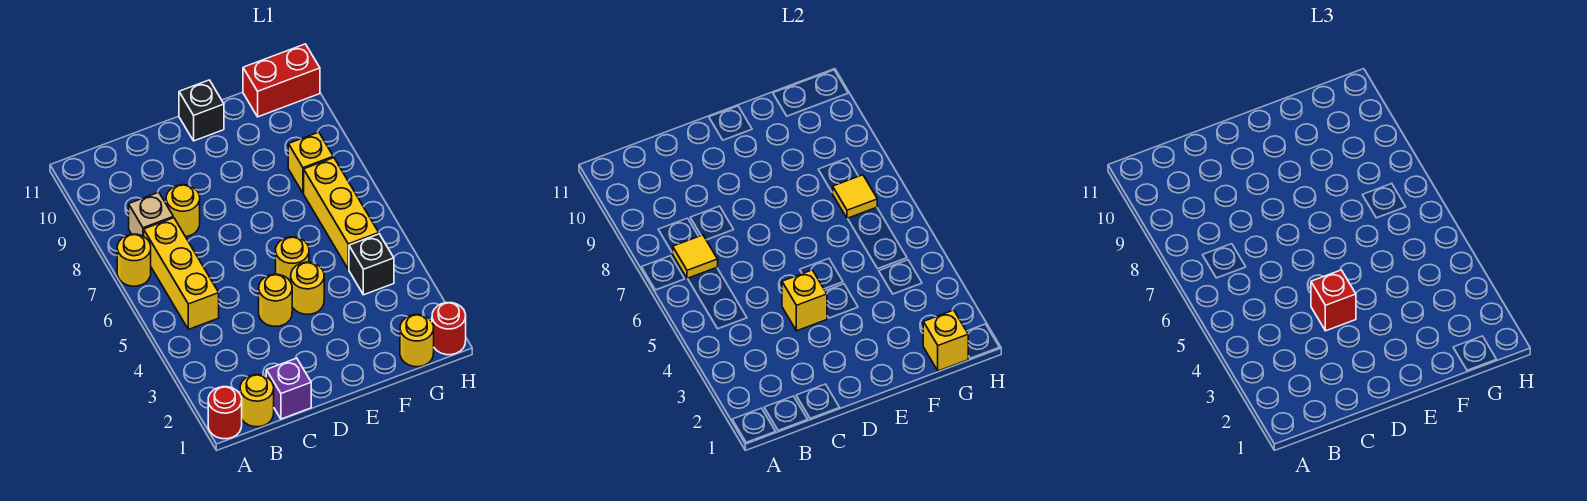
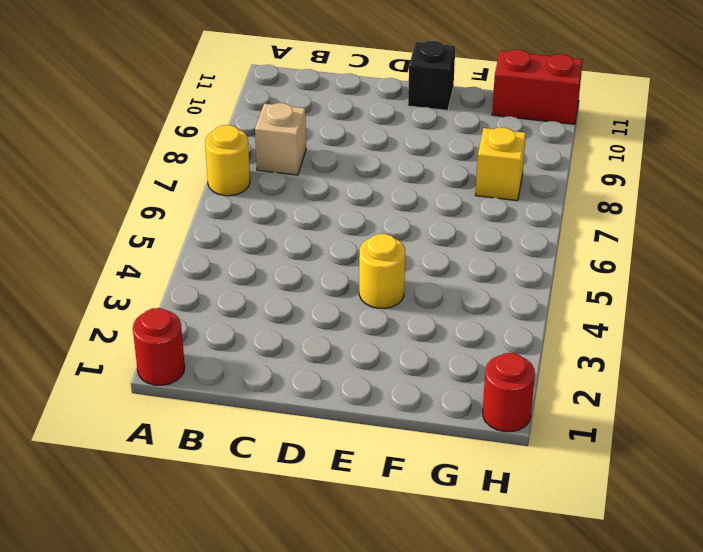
none -> yellow 1x1 round brick [240,375,274,427]
none -> yellow 1x3 brick [144,218,219,329]
none -> purple 1x1 brick [266,358,311,419]

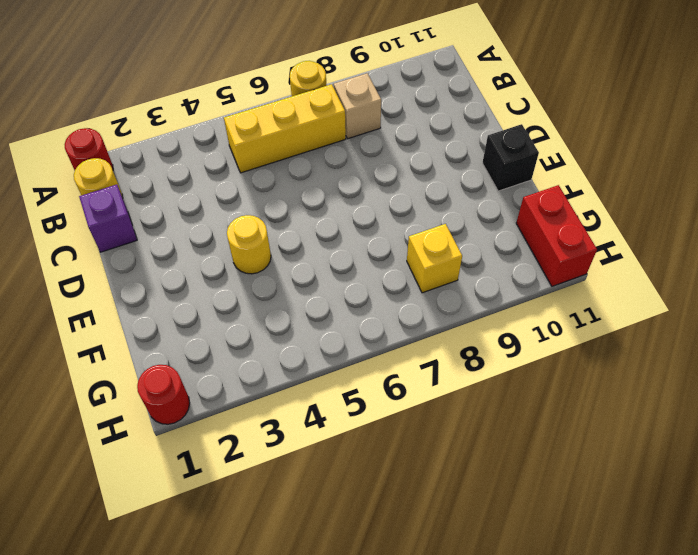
none -> yellow 1x1 round brick [166,185,200,237]
none -> yellow 1x1 round brick [259,274,292,326]
none -> yellow 1x1 round brick [276,237,309,282]

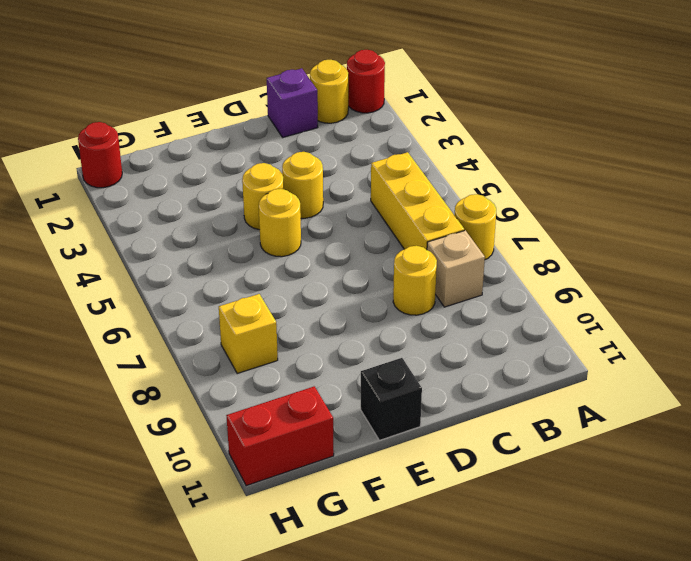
none -> yellow 1x1 round brick [400,315,434,367]
none -> black 1x1 brick [349,234,394,295]
none -> yellow 1x3 brick [304,158,379,269]

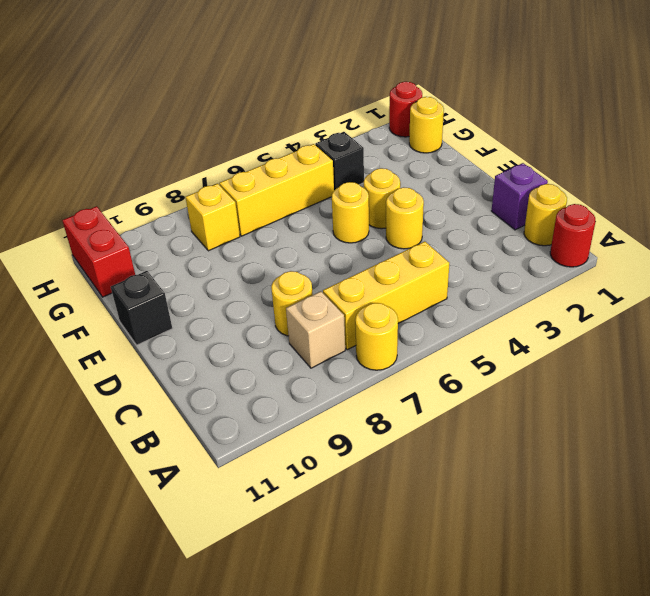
none -> yellow 1x1 tile [672,235,718,279]
none -> yellow 1x1 brick [782,270,827,331]
none -> yellow 1x1 brick [923,310,968,371]

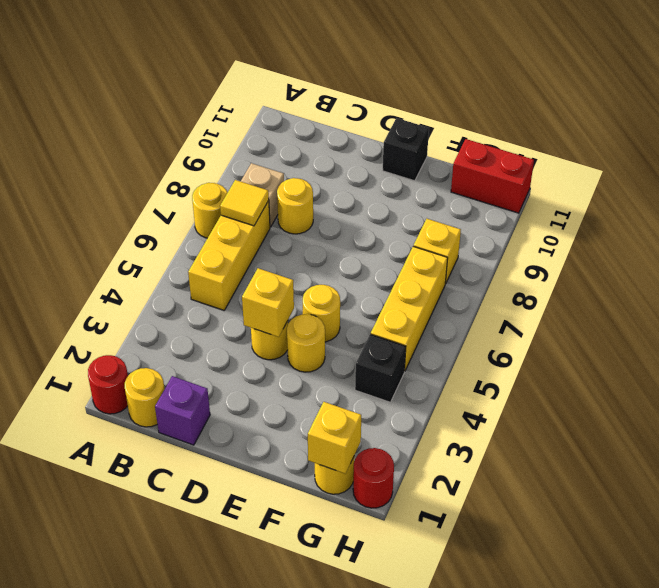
none -> yellow 1x1 tile [832,175,877,219]
none -> red 1x1 brick [1311,270,1356,331]

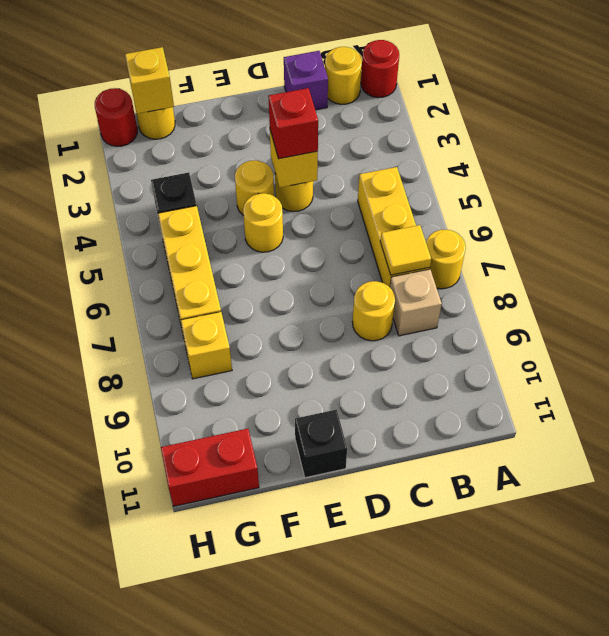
none -> yellow 1x1 tile [832,175,877,219]

